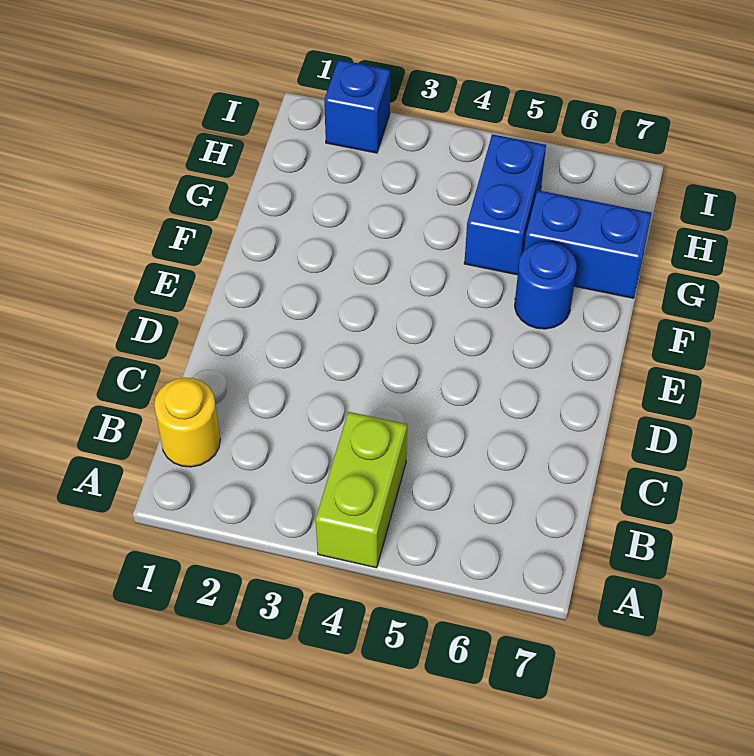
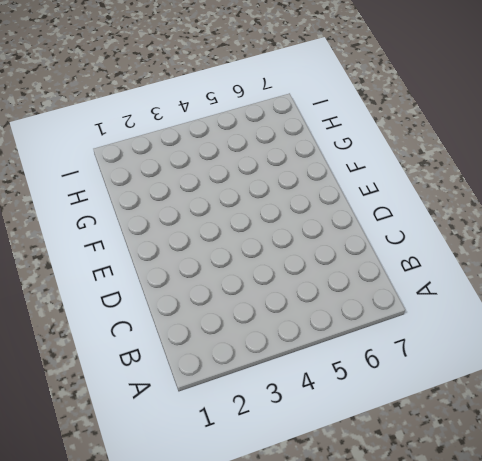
none -> lime 1x2 brick [316,412,407,568]
none -> yellow 1x1 round brick [154,378,220,467]

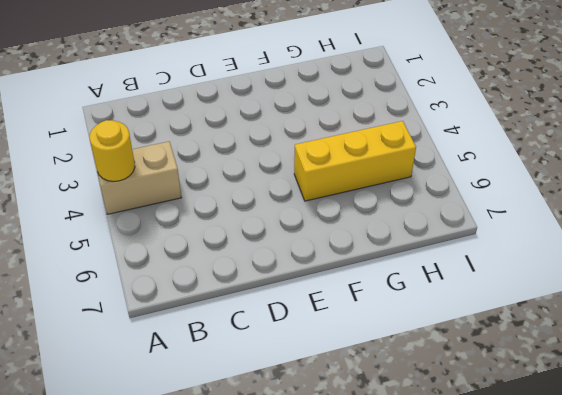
tan 1x2 brick [97,141,181,214] -> lime 1x2 brick [316,412,407,568]
yellow 1x1 round brick [90,120,135,182] -> yellow 1x1 round brick moved to [154,378,220,467]
yellow 1x3 brick [294,121,416,201] -> blue 1x2 brick [464,134,546,275]
none -> blue 1x1 round brick [515,242,577,329]
none -> blue 1x2 brick [524,190,652,298]

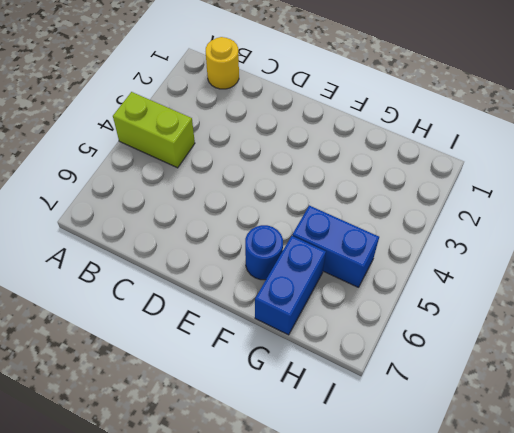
none -> blue 1x1 brick [324,60,390,153]

